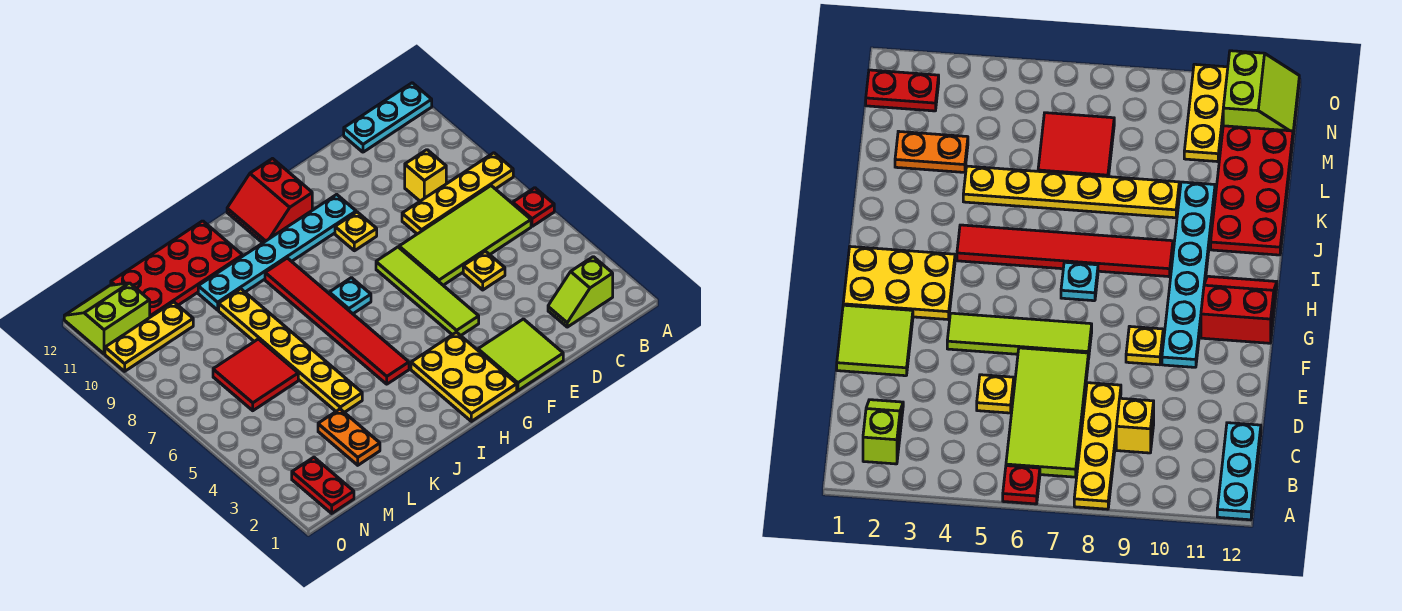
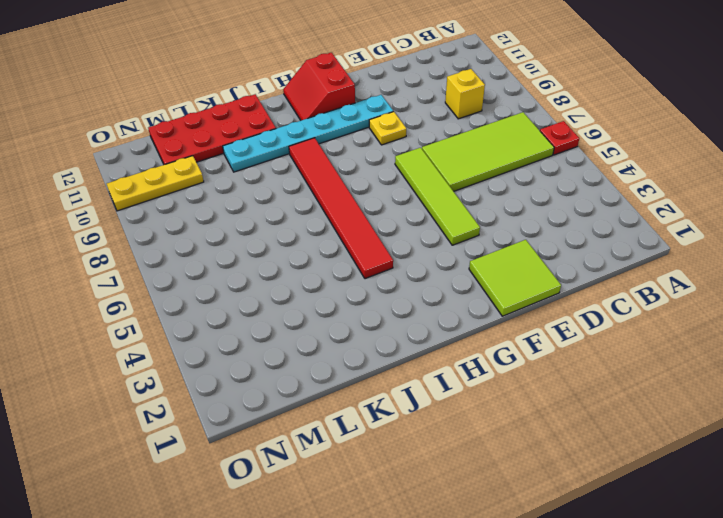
none -> yellow 1x4 plate [402,153,513,234]
none -> cyan 1x3 plate [344,83,432,152]
none -> lime 1x2 slope [548,257,613,327]

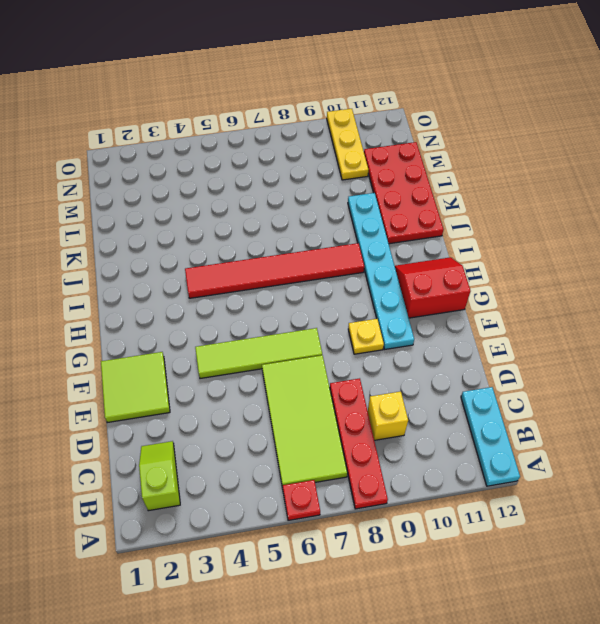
red 1x4 plate [330,378,388,509] -> yellow 1x4 plate [402,153,513,234]
none -> yellow 1x1 plate [463,251,505,290]
none -> yellow 2x3 plate [411,332,517,421]
none -> cyan 1x1 plate [329,278,371,314]

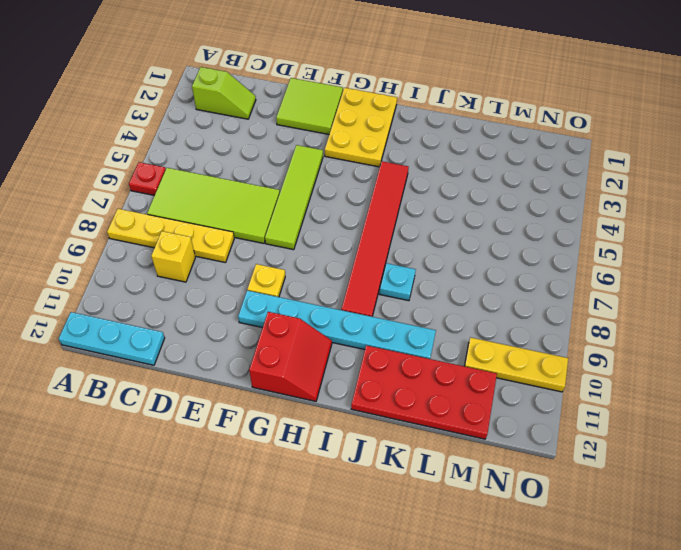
cyan 1x1 plate [380,263,416,301] -> cyan 1x1 plate moved to [329,278,371,314]
none -> yellow 1x1 plate [463,251,505,290]
none -> yellow 1x6 plate [219,289,362,412]
none -> orange 1x2 plate [318,409,380,465]

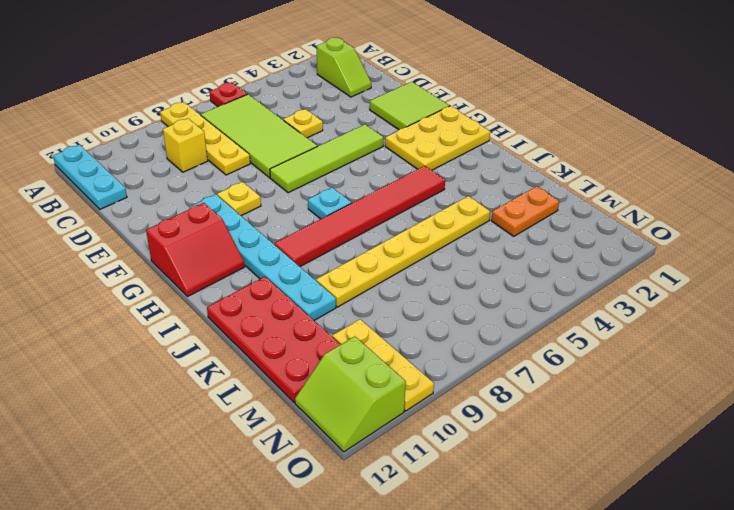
none -> red 2x2 tile [213,339,298,411]
none -> red 1x2 plate [292,457,354,513]

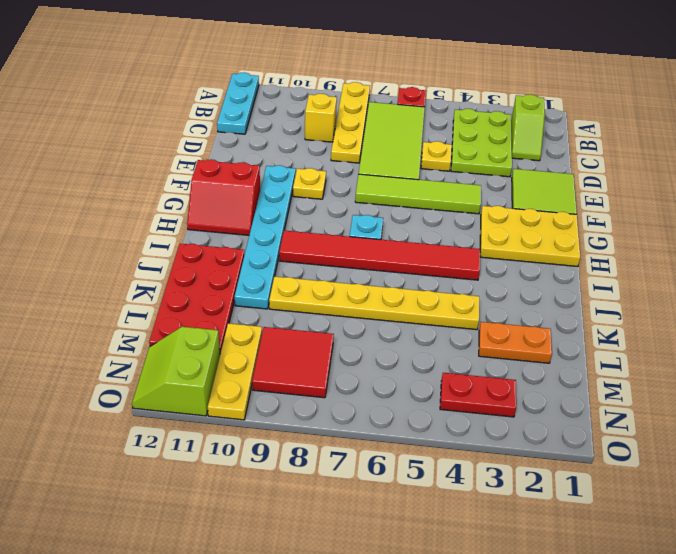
lime 2x3 plate [451,109,512,177] -> none
red 2x2 tile [252,327,334,398] -> red 2x2 tile moved to [213,339,298,411]
red 1x2 plate [440,373,516,417] -> red 1x2 plate moved to [292,457,354,513]

